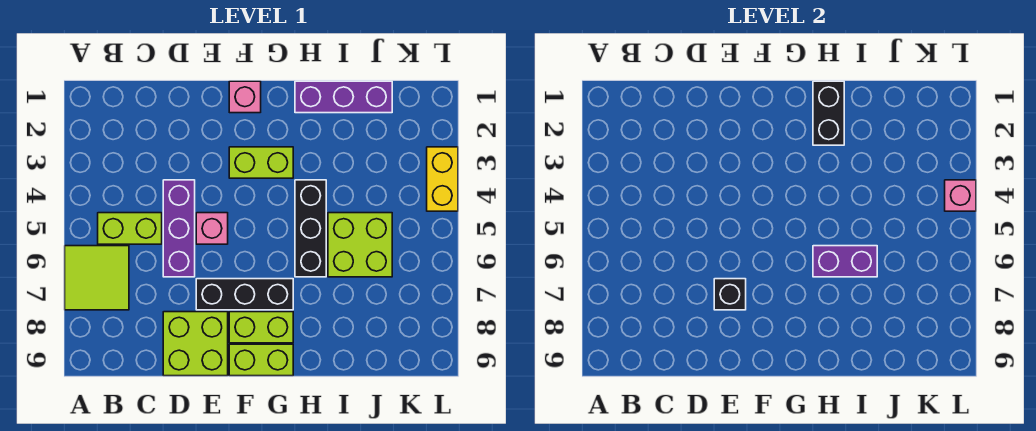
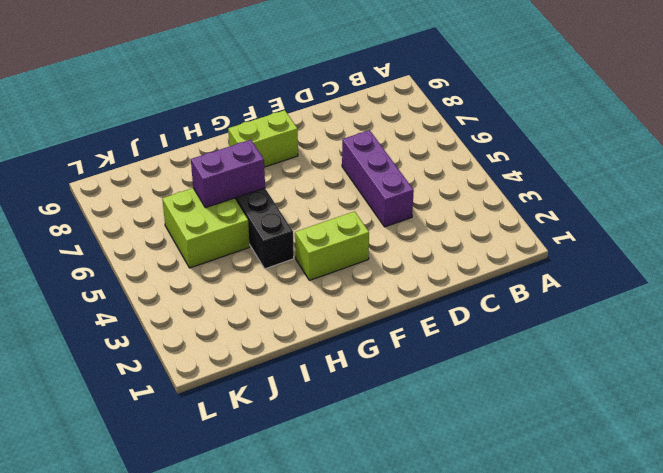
none -> lime 2x2 tile [65,246,129,310]
none -> lime 1x2 brick [98,213,162,244]
none -> lime 2x2 brick [163,312,228,376]

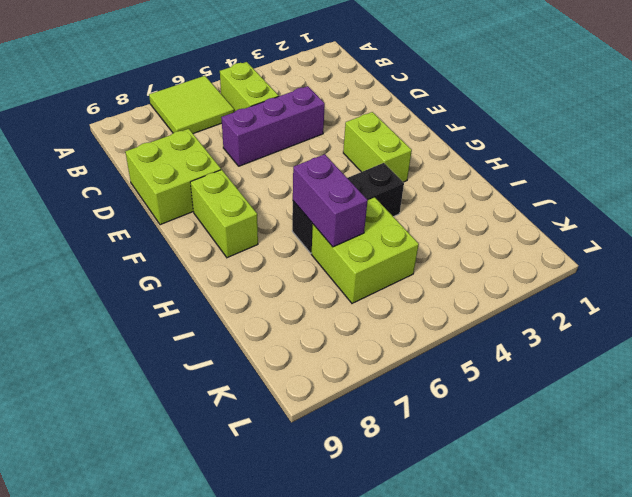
none -> pink 1x1 brick [196,213,228,244]
none -> black 1x3 brick [196,279,293,310]
none -> pink 1x1 brick [229,81,261,113]

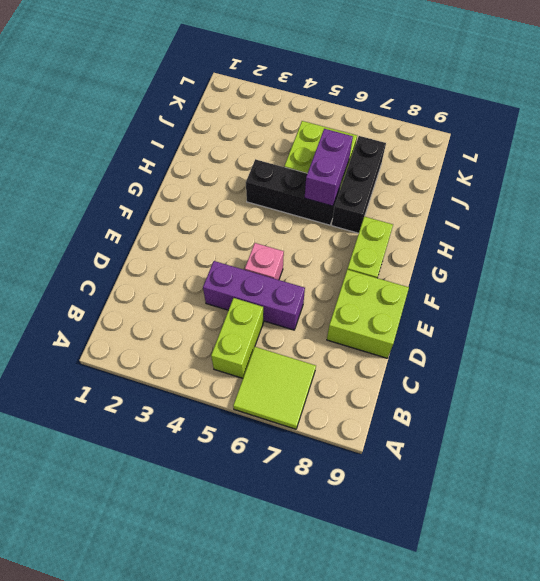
black 1x3 brick [332,136,386,233] -> black 1x3 brick moved to [196,279,293,310]
none -> pink 1x1 brick [229,81,261,113]
none -> lime 1x2 brick [229,147,293,178]
none -> lime 1x2 brick [229,344,293,376]

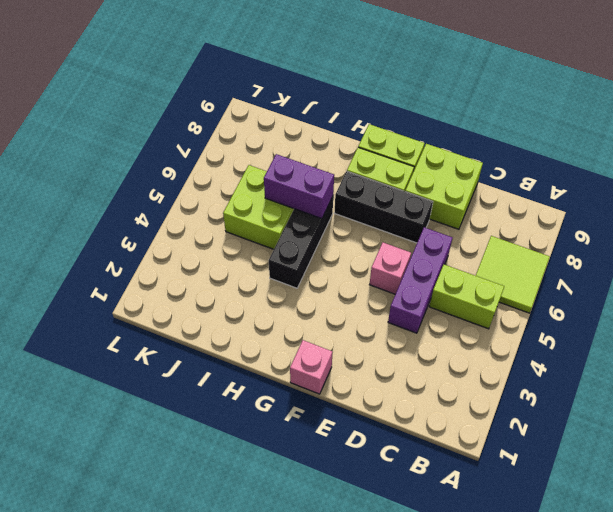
none -> lime 1x2 brick [229,147,293,178]
none -> purple 1x3 brick [295,81,392,113]
none -> yellow 1x2 brick [427,147,458,211]

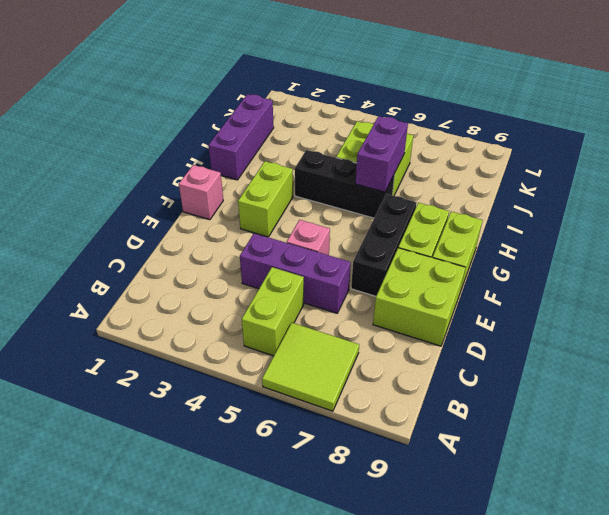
none -> yellow 1x2 brick [427,147,458,211]
none -> black 1x1 brick [714,279,746,310]
none -> black 1x2 brick [813,81,844,145]

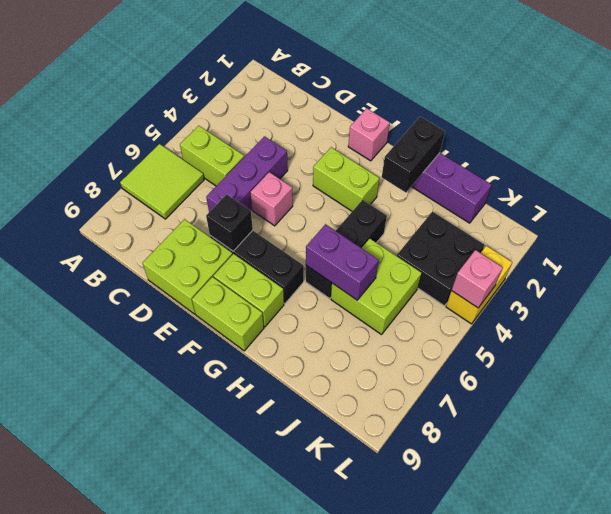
black 2x2 brick [397,211,485,306] -> none

